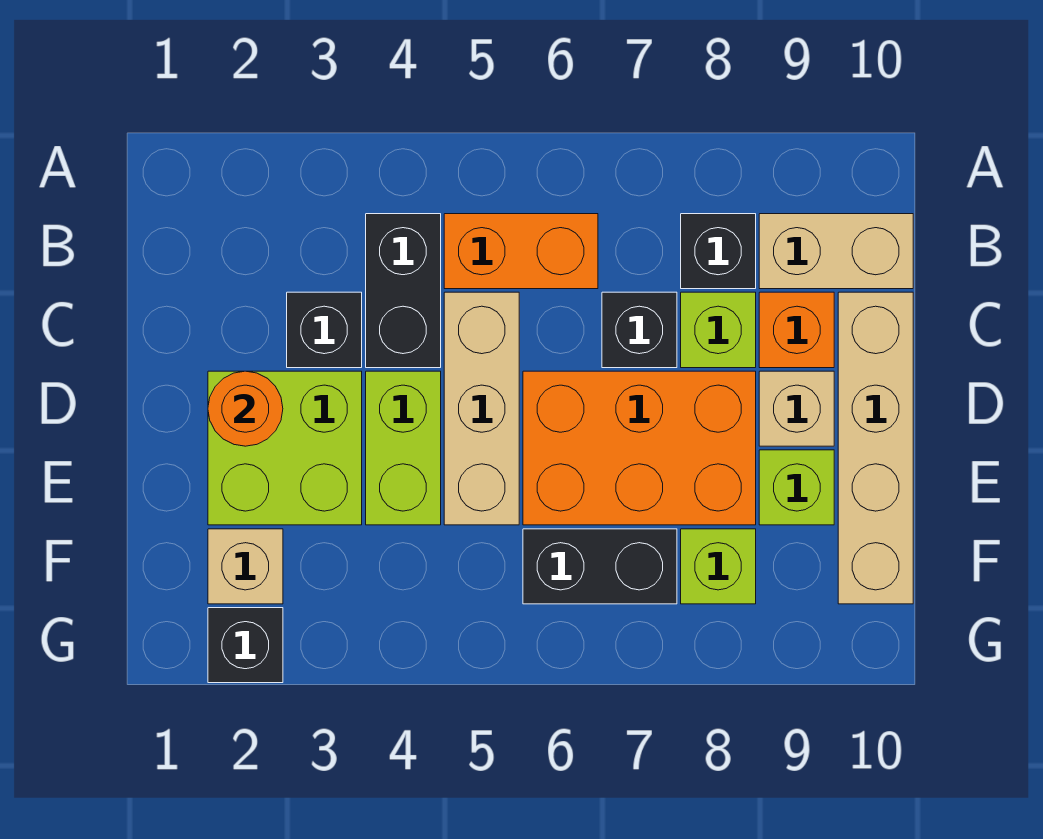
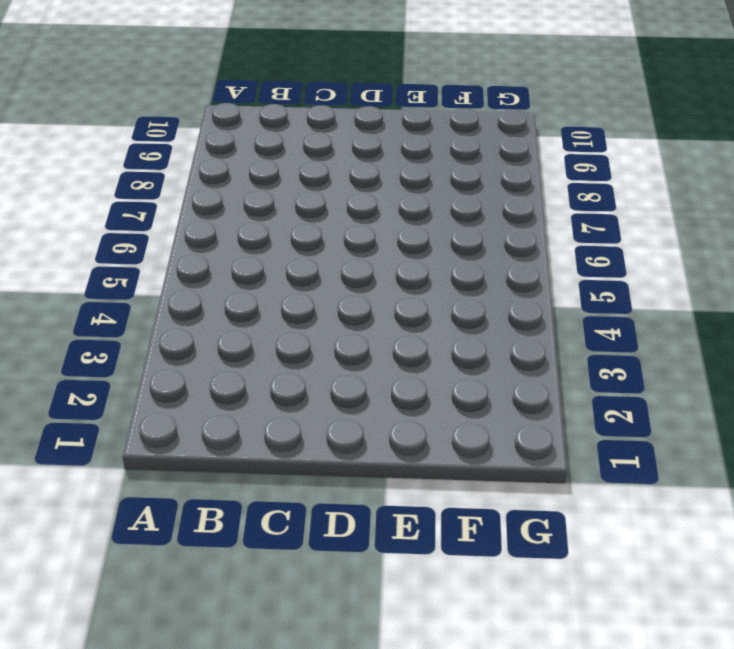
none -> black 1x2 brick [366,214,441,368]
none -> orange 1x2 brick [444,214,598,289]
none -> black 1x1 brick [681,214,756,289]

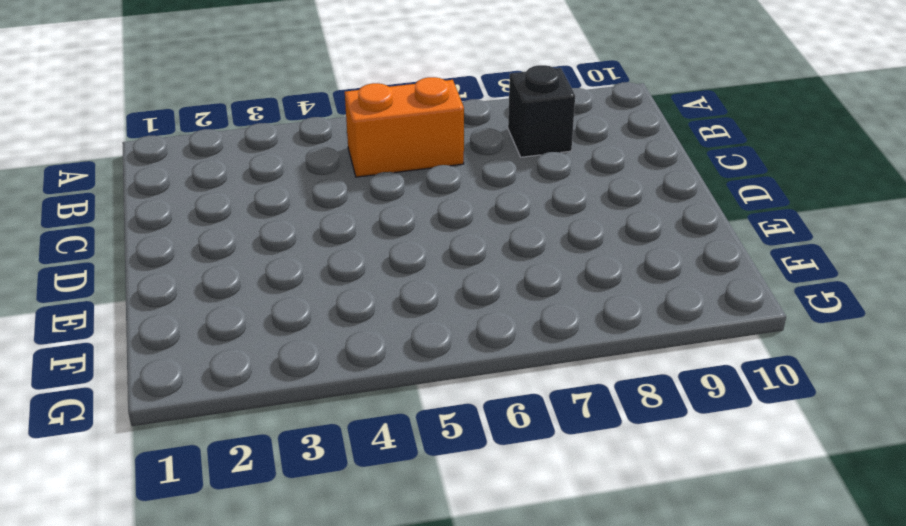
none -> black 1x2 brick [366,214,441,368]
none -> tan 1x2 brick [759,214,913,289]
none -> black 1x1 brick [287,292,362,368]

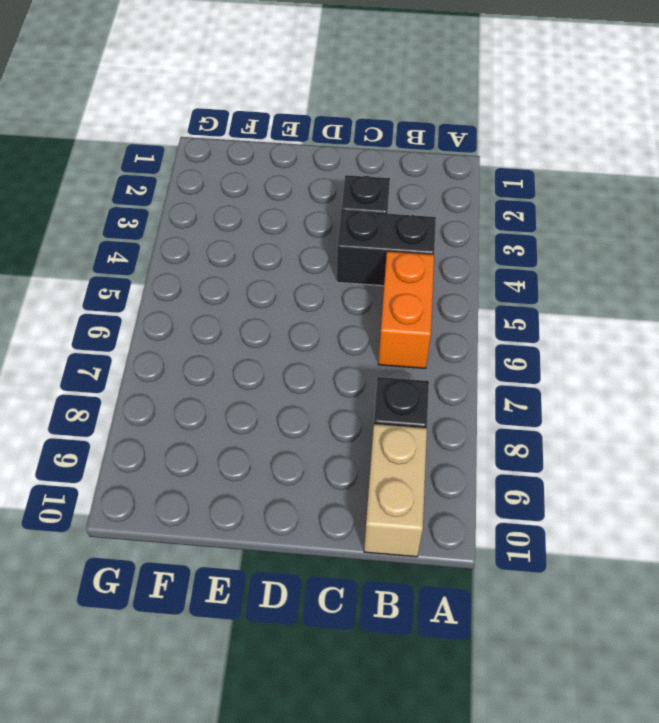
none -> tan 1x3 brick [444,292,519,525]
none -> black 1x1 brick [602,292,677,368]
none -> lime 1x1 brick [681,292,756,368]

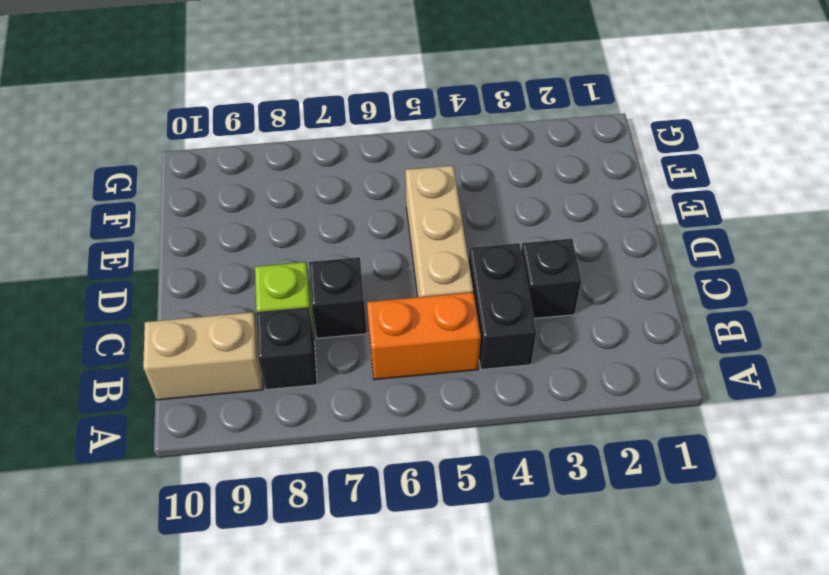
none -> orange 1x1 brick [759,292,834,368]
none -> tan 1x4 brick [838,292,913,604]
none -> lime 2x2 brick [208,371,362,525]

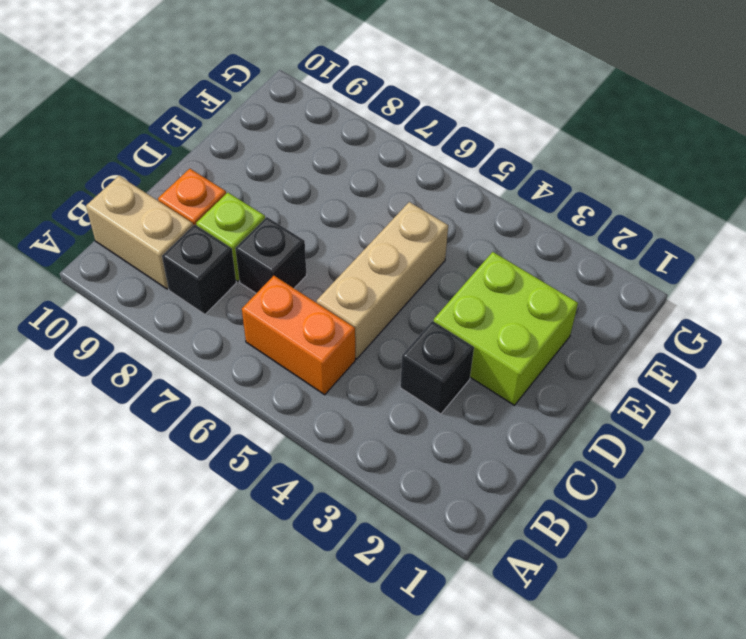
none -> black 1x2 brick [366,214,441,368]
none -> tan 1x4 brick [838,292,913,604]
none -> lime 1x2 brick [366,371,441,525]

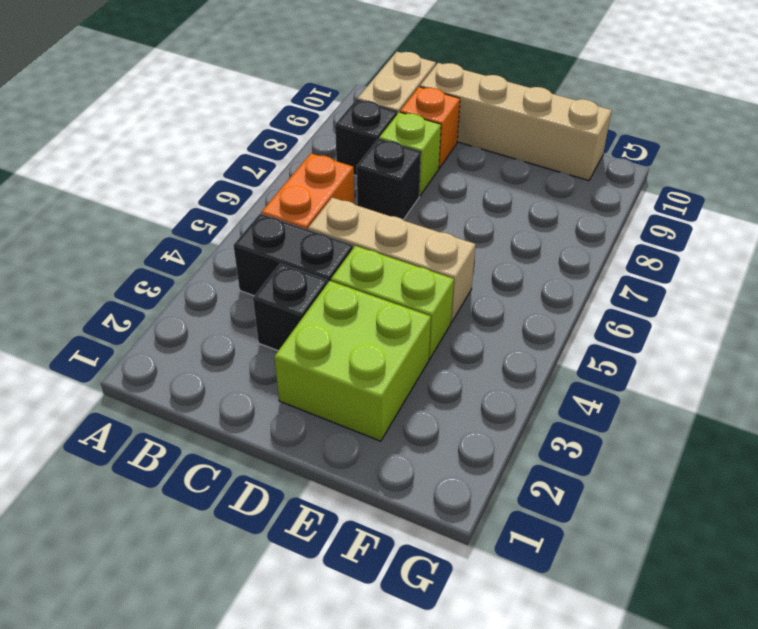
none -> orange 2x3 brick [523,371,756,525]
none -> tan 1x1 brick [759,371,834,446]
none -> lime 1x1 brick [759,450,834,525]

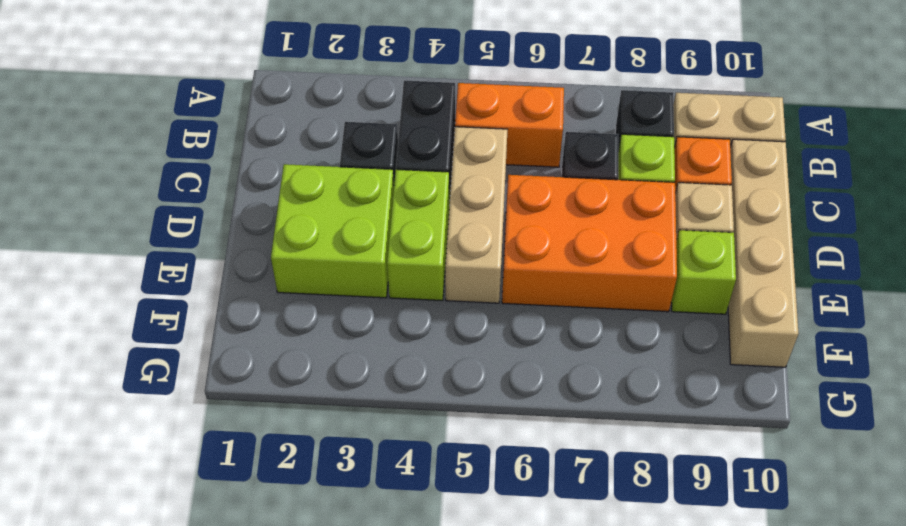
none -> tan 1x1 brick [208,529,283,604]
none -> black 1x2 brick [523,529,677,604]
none -> lime 1x1 brick [681,529,756,604]

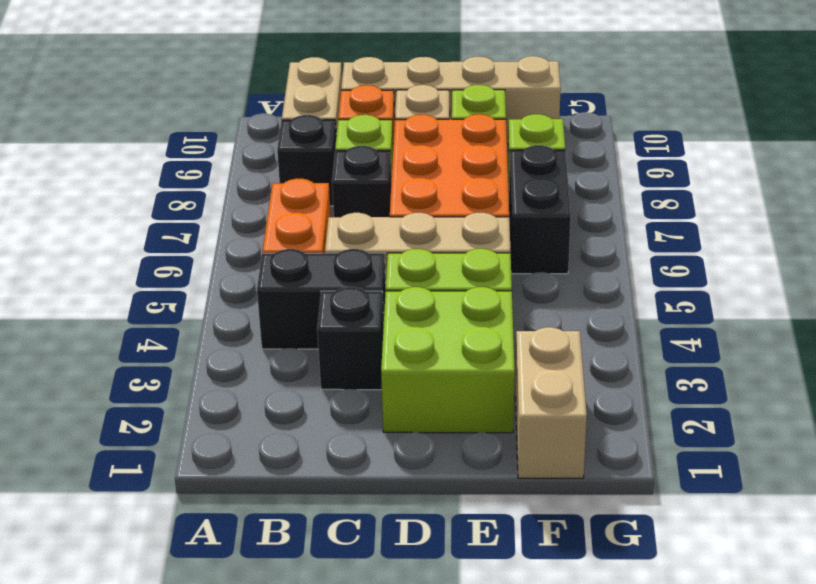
tan 1x2 brick [515,327,587,478] -> tan 1x1 brick [208,529,283,604]
none -> black 1x1 brick [208,608,283,683]
none -> orange 1x1 round brick [208,371,283,446]

